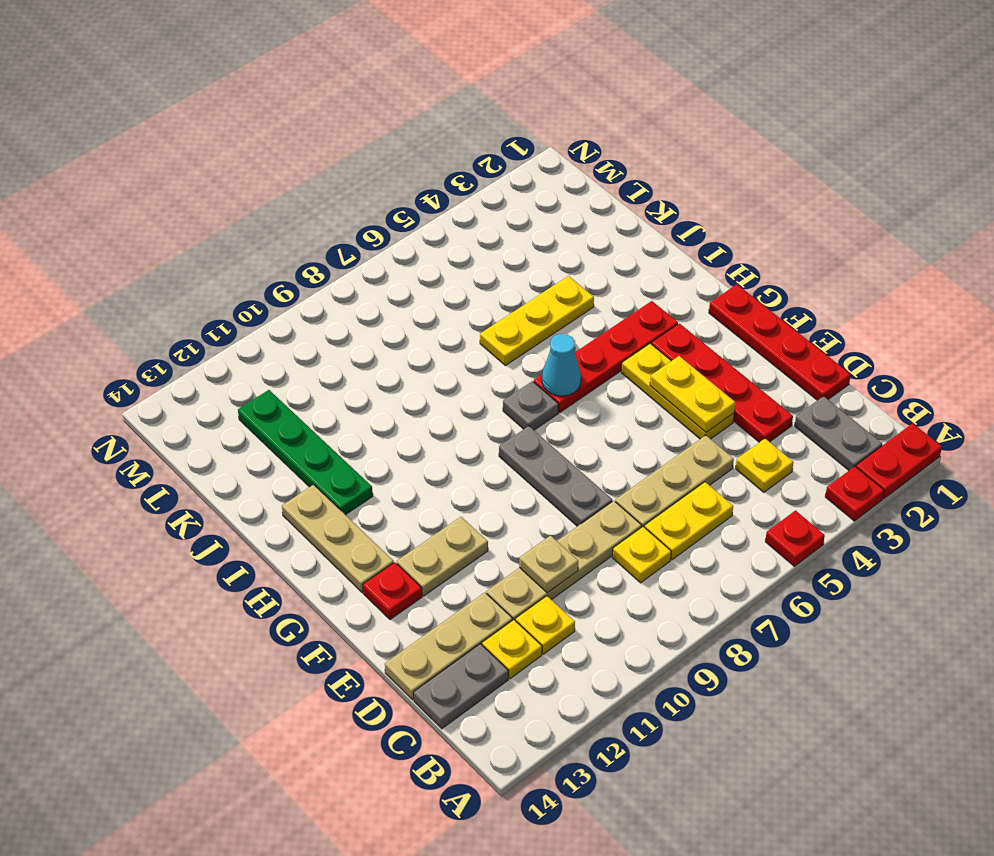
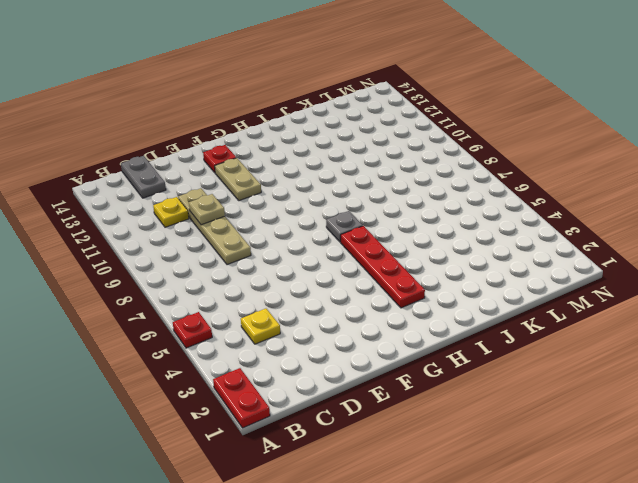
none -> red 1x1 plate [825,466,884,521]
none -> grey 1x2 plate [795,396,882,470]
none -> yellow 1x2 plate [645,482,733,560]

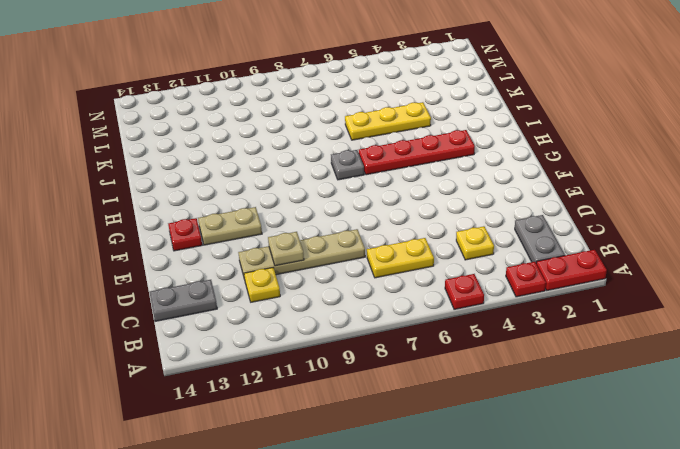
none -> yellow 1x1 plate [612,527,671,583]
none -> yellow 1x1 plate [482,620,542,679]
none -> red 1x4 plate [709,284,851,400]

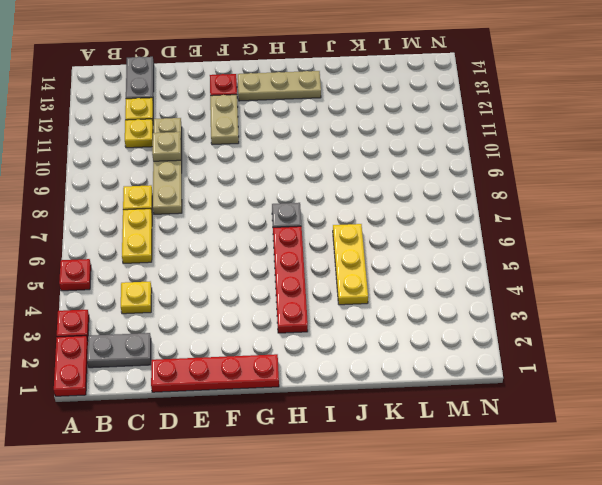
none -> red 1x4 plate [652,324,793,442]
none -> tan 1x3 plate [615,435,734,527]
none -> tan 1x3 plate [385,593,512,700]

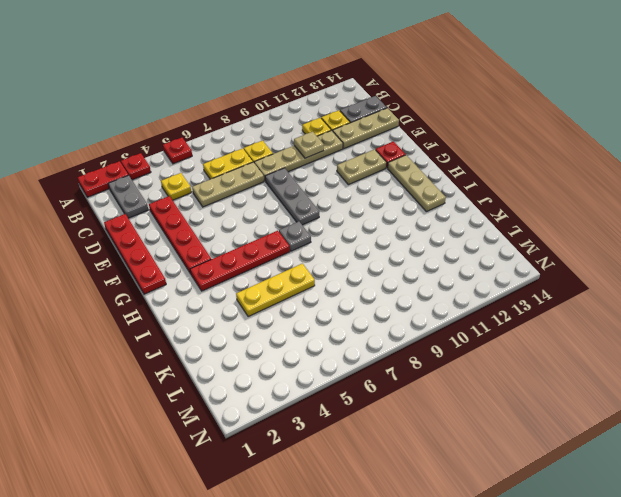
none -> yellow 1x3 plate [621,344,734,439]
none -> green 1x4 plate [238,390,373,515]
none -> yellow 1x2 plate [650,356,735,432]

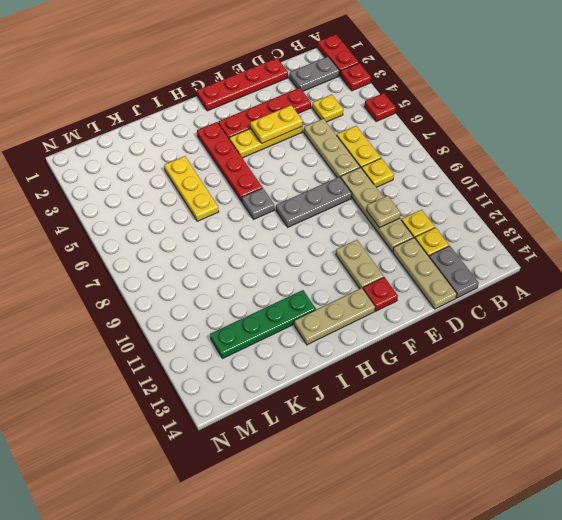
none -> cyan 1x1 cone [542,334,581,396]

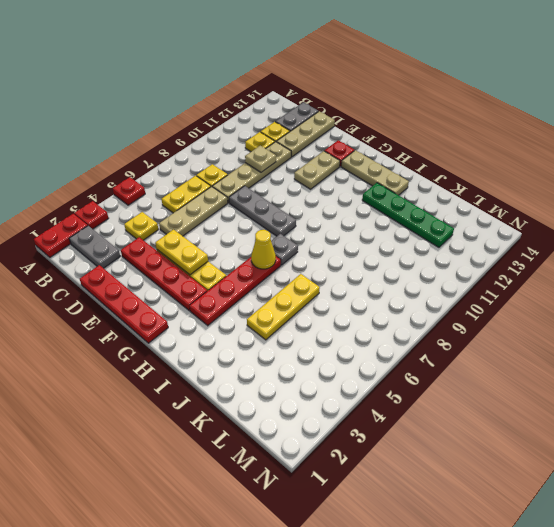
yellow 1x1 cone [251,230,276,269] -> cyan 1x1 cone [542,334,581,396]

